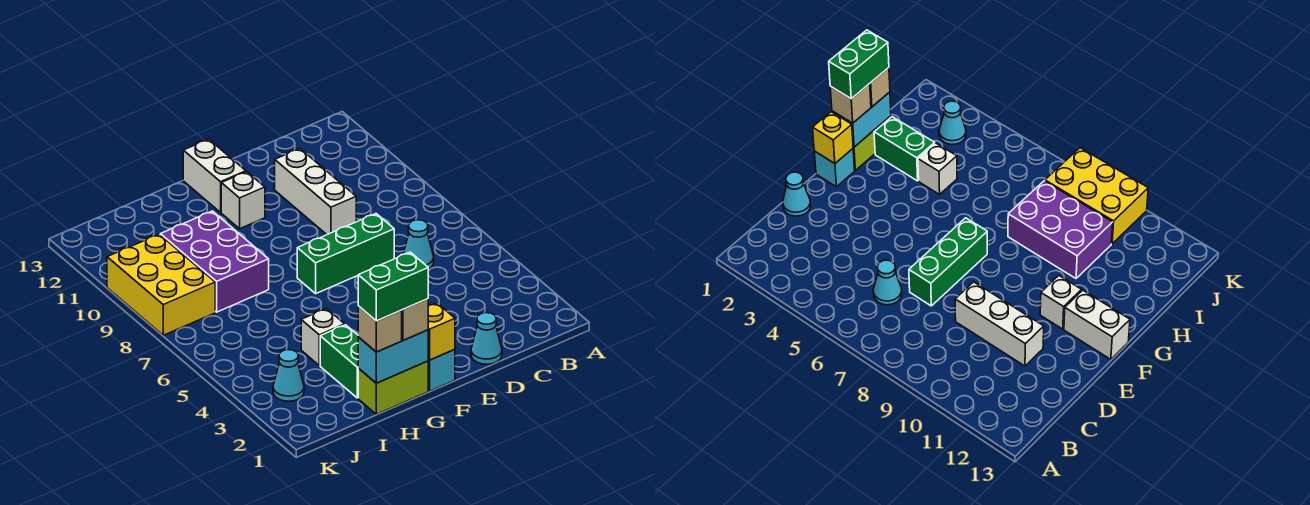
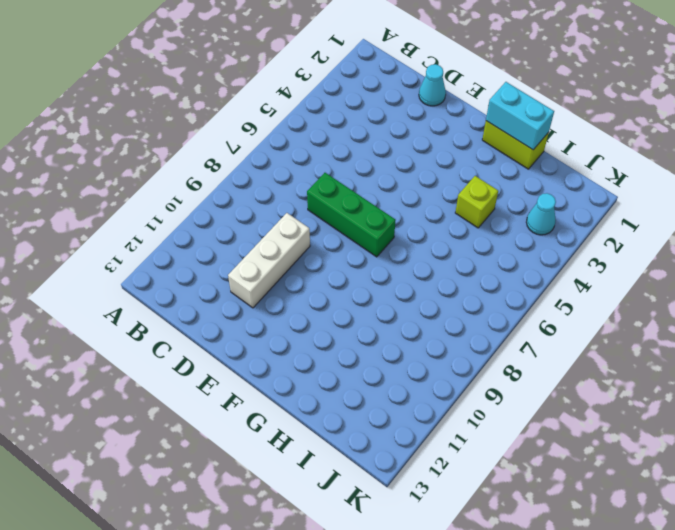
lime 1x1 brick [455,176,498,228] -> white 1x1 brick [301,309,345,366]
none -> cyan 1x1 cone [403,220,434,269]
none -> cyan 1x1 brick [428,349,455,391]
none -> white 1x1 brick [221,172,265,229]

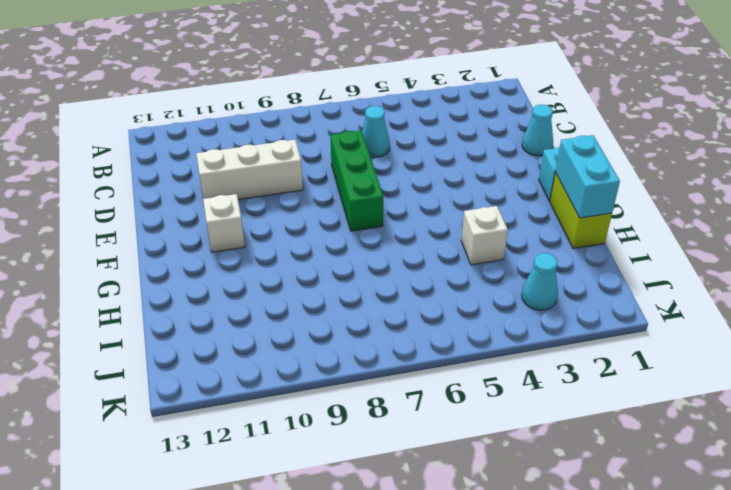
none -> white 1x2 brick [183,139,246,212]
none -> green 1x2 brick [320,325,358,398]
none -> purple 2x3 brick [160,211,269,312]

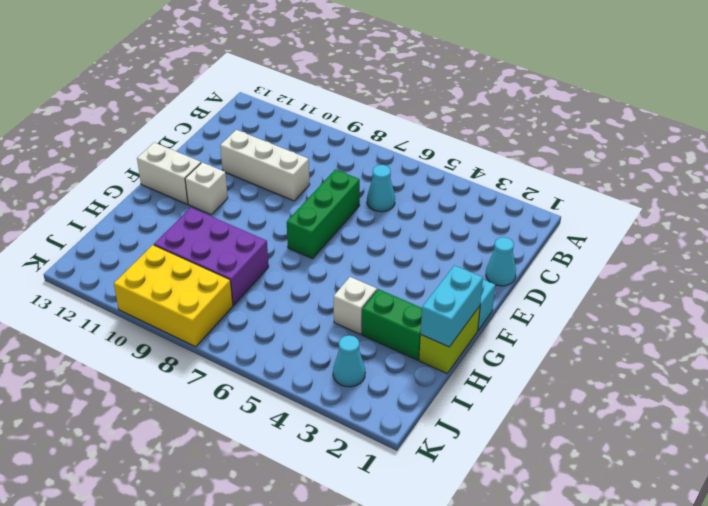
none -> yellow 1x1 brick [428,303,455,360]
none -> tan 1x1 brick [402,299,428,340]
none -> tan 1x1 brick [358,306,402,352]

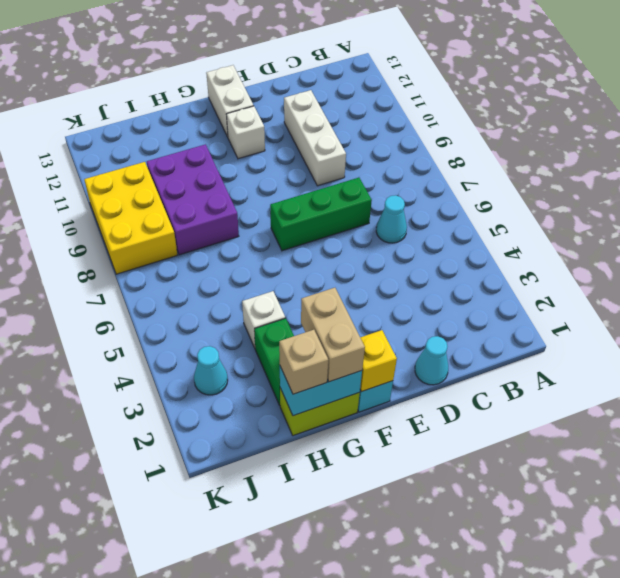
tan 1x2 brick [301,288,365,382] -> tan 1x1 brick [402,299,428,340]
none -> green 1x2 brick [358,252,428,321]

